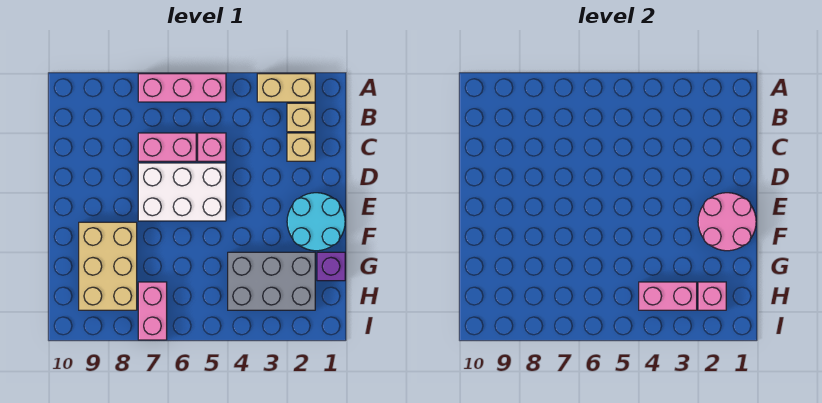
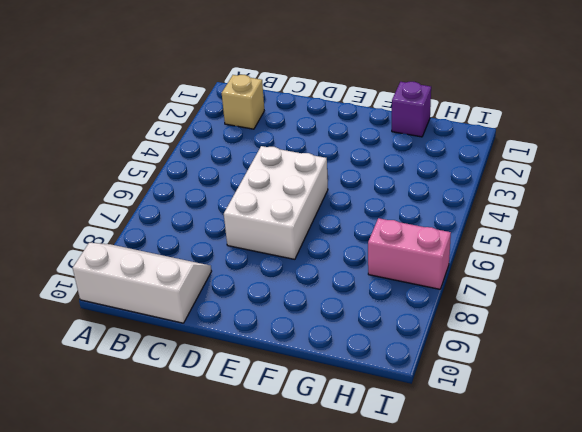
white 2x3 slope [73,243,212,323] -> none
none -> tan 1x2 brick [257,74,315,102]
none -> pink 1x3 brick [138,74,226,102]
none -> tan 1x1 brick [287,133,315,161]

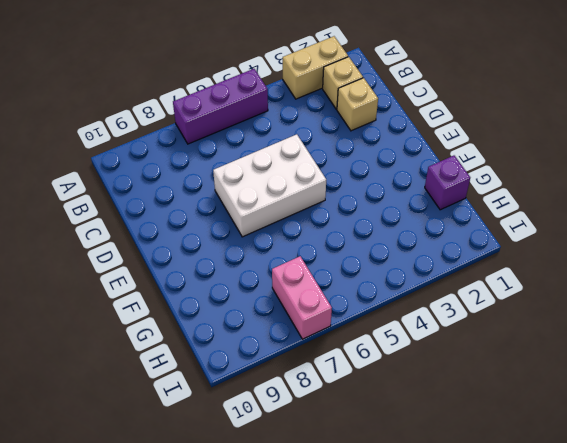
purple 1x3 brick [173,69,268,144] -> pink 1x3 brick [138,74,226,102]
none -> pink 1x1 brick [198,133,226,161]
none -> pink 1x2 brick [138,133,196,161]
none -> cyan 2x2 round brick [287,193,345,251]

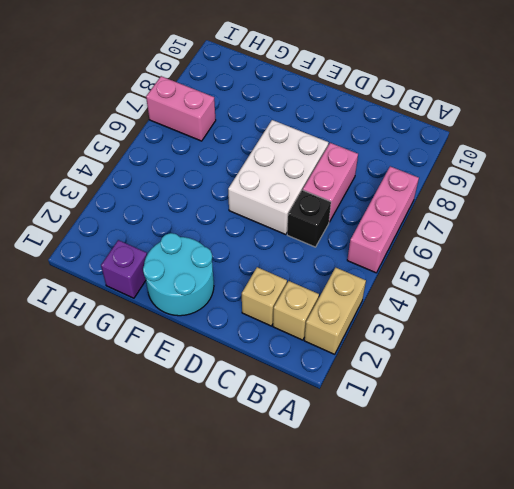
black 1x1 brick [287,190,331,247] -> pink 1x1 brick [198,133,226,161]
none -> tan 2x3 brick [79,222,137,310]
none -> grey 2x3 brick [228,252,315,310]
none -> pink 2x2 round brick [698,193,756,251]

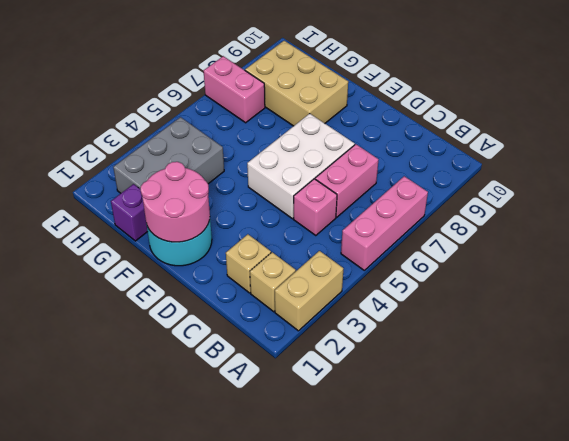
none -> pink 1x1 brick [698,282,726,310]
none -> pink 1x2 brick [639,282,697,310]

